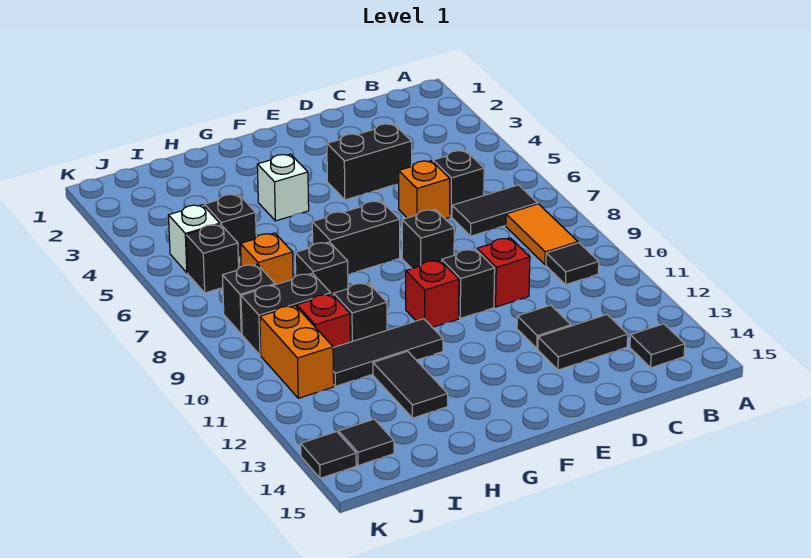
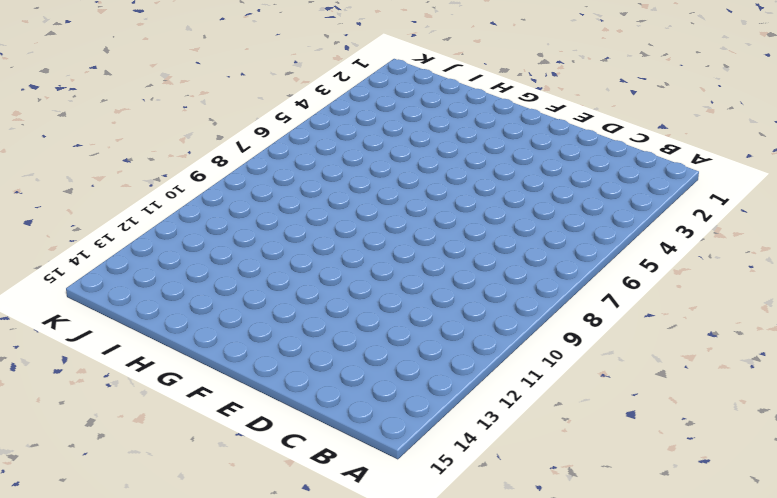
none -> black 1x2 tile [452,185,537,236]
none -> orange 1x2 tile [506,204,578,265]
none -> black 1x1 tile [546,243,599,285]

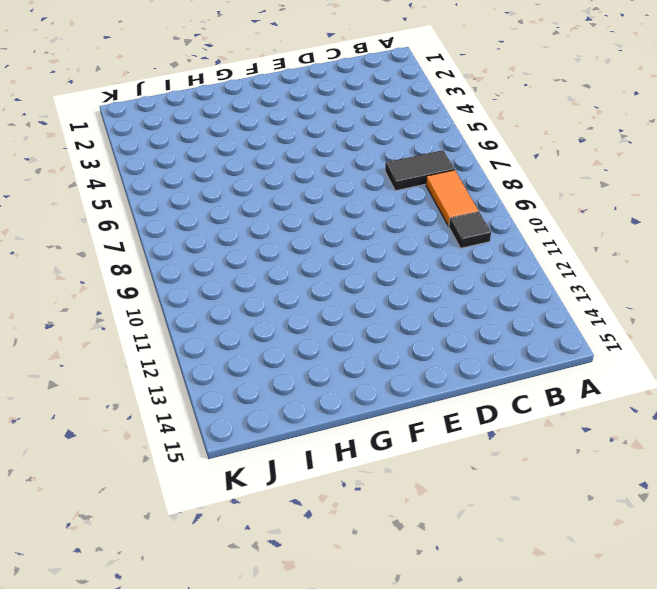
none -> black 1x1 tile [630,324,685,368]
none -> black 1x1 brick [433,150,484,217]
none -> black 1x2 tile [538,315,628,370]

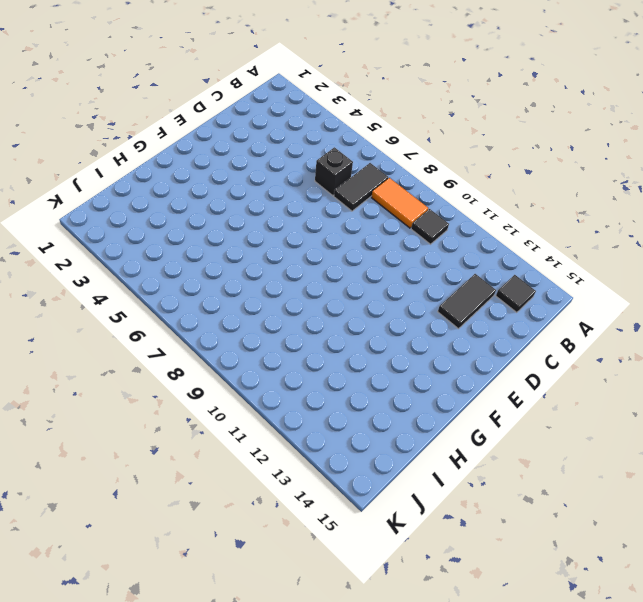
none -> black 1x2 brick [327,124,412,200]
none -> orange 1x1 brick [399,161,450,219]
none -> red 1x1 brick [477,238,530,307]

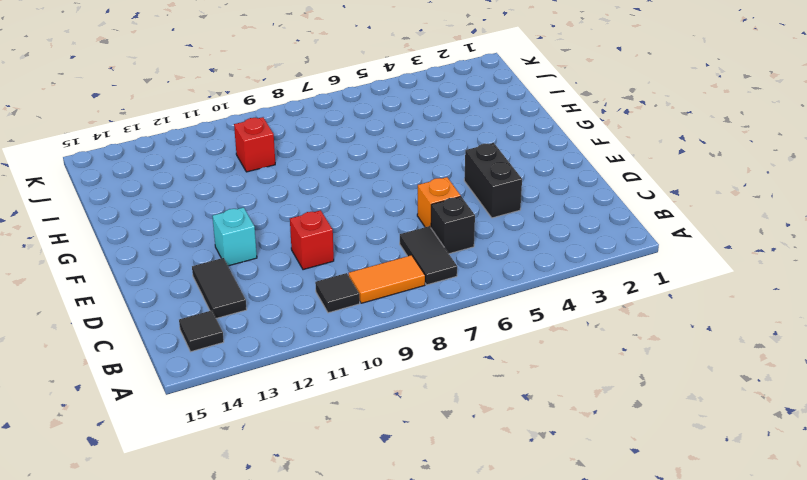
cyan 1x1 brick [212,207,257,266] -> none
none -> black 1x1 tile [517,305,571,349]
none -> black 1x1 brick [402,209,454,268]
none -> black 1x1 brick [442,249,495,318]

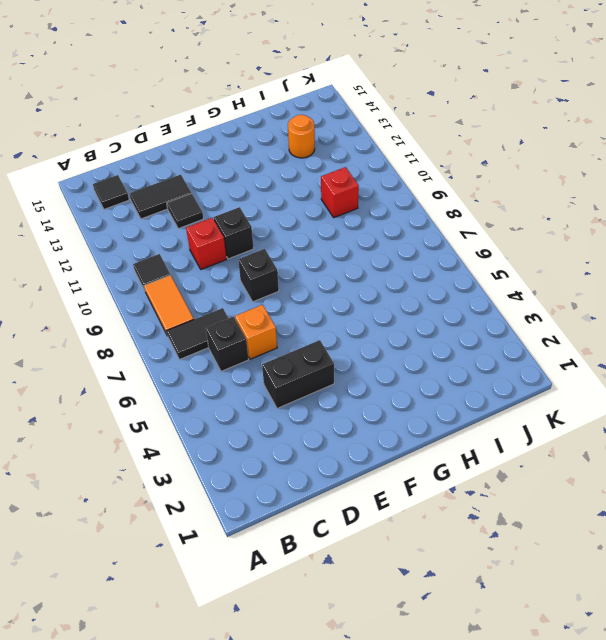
orange 1x1 round brick [288,115,315,158] -> none
none -> black 1x2 brick [312,201,400,274]
none -> red 1x1 brick [406,260,459,327]
none -> white 1x1 brick [257,154,309,221]

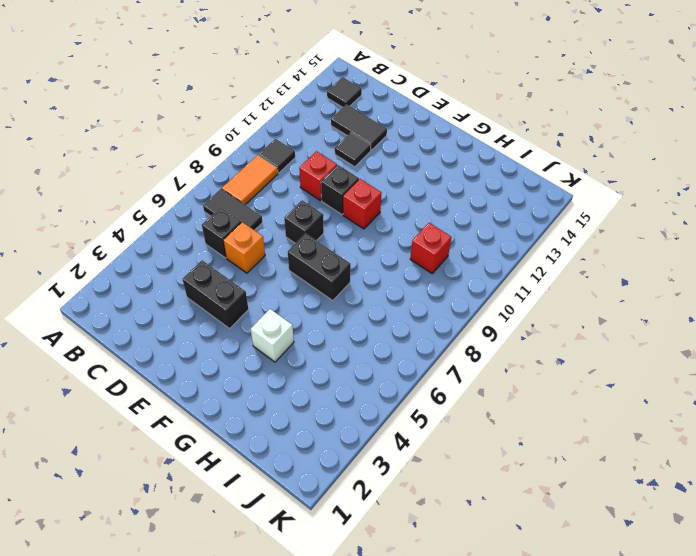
none -> black 1x3 tile [333,319,443,386]
none -> black 1x1 brick [295,242,348,295]
none -> black 1x1 brick [333,282,387,342]

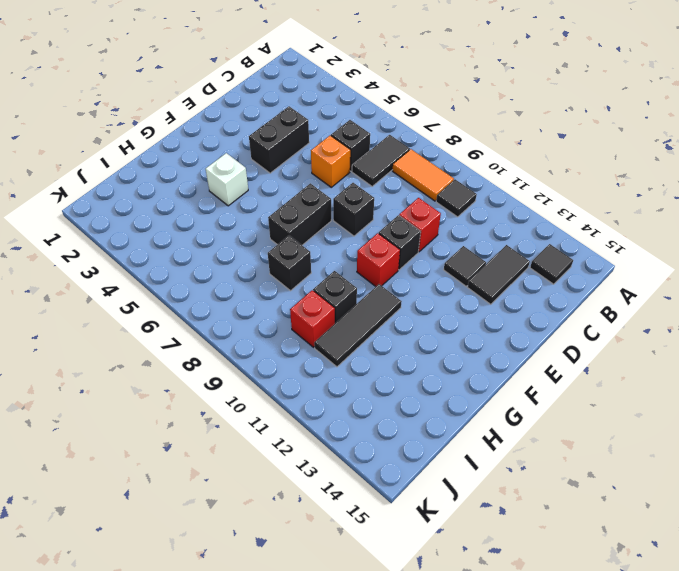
none -> black 1x2 tile [373,351,448,418]
none -> black 1x1 brick [204,194,256,257]
none -> orange 1x1 brick [241,233,293,285]

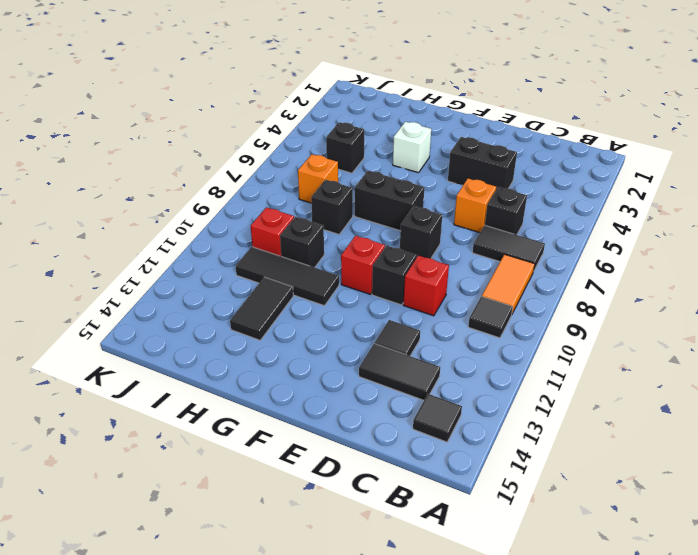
none -> black 1x2 brick [241,273,331,355]
none -> white 1x1 brick [168,205,220,273]
none -> black 1x1 brick [186,224,239,293]

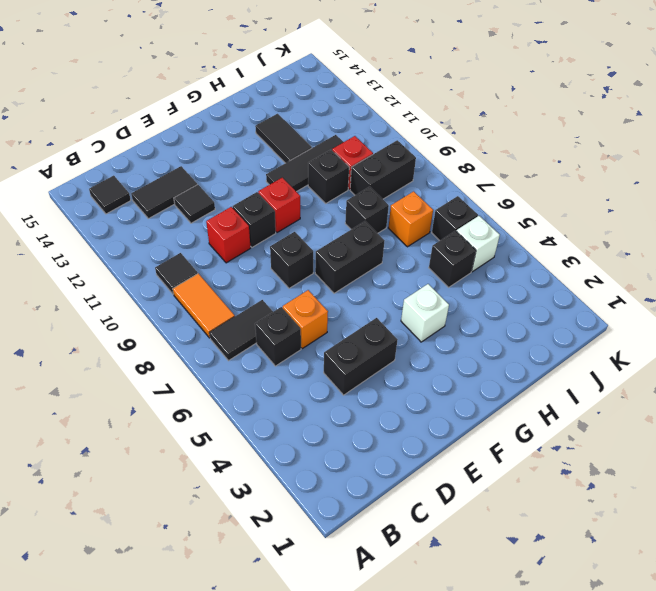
none -> black 1x1 brick [222,264,275,334]
none -> orange 1x2 brick [260,305,334,398]
none -> black 1x1 tile [339,419,394,466]

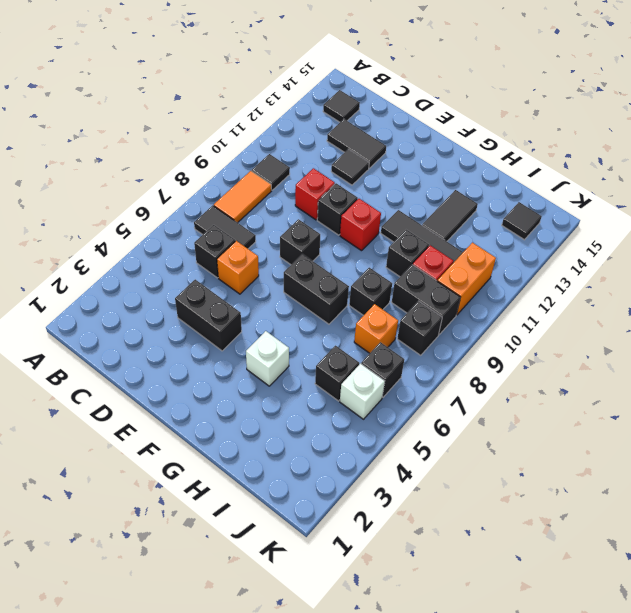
none -> black 1x1 tile [301,432,356,478]

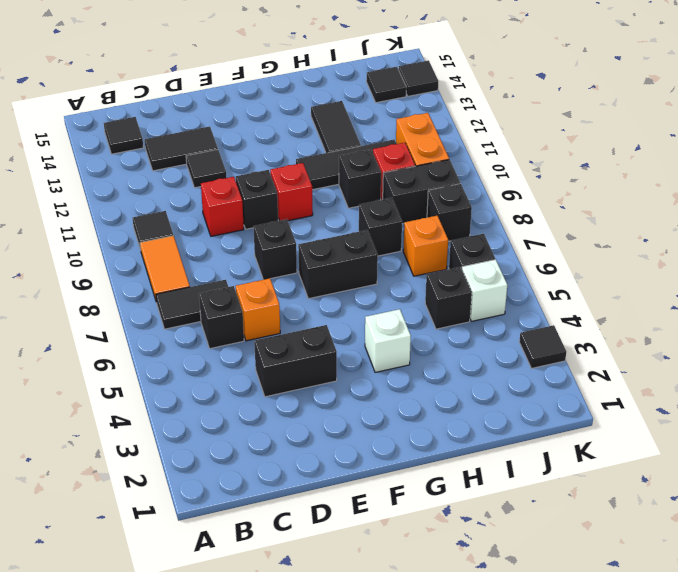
black 1x1 tile [519,325,566,368] -> none

